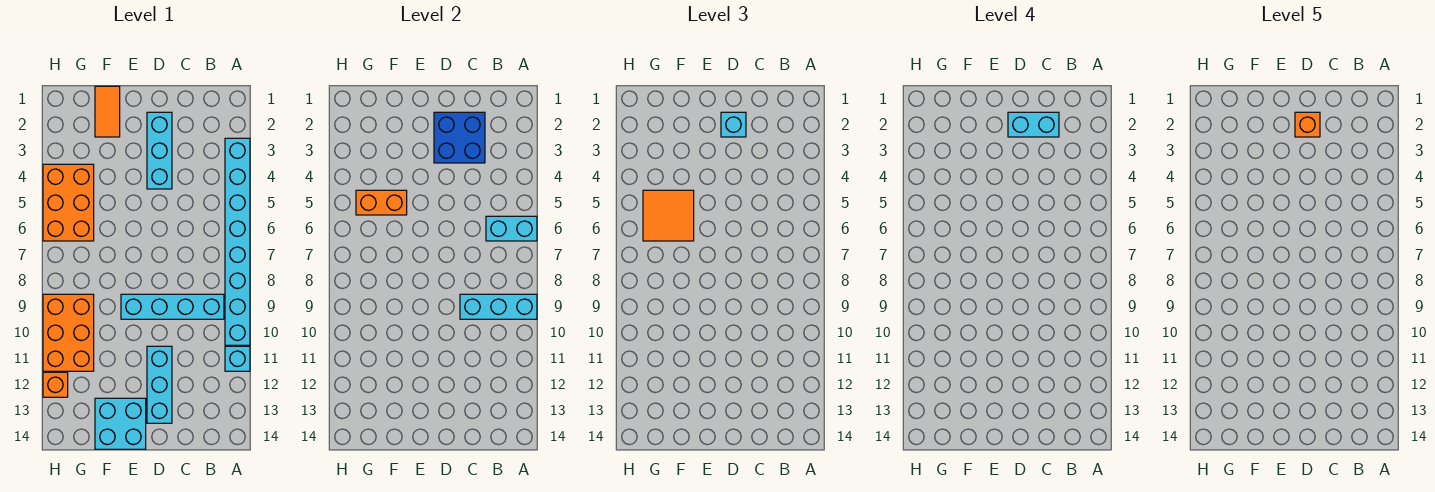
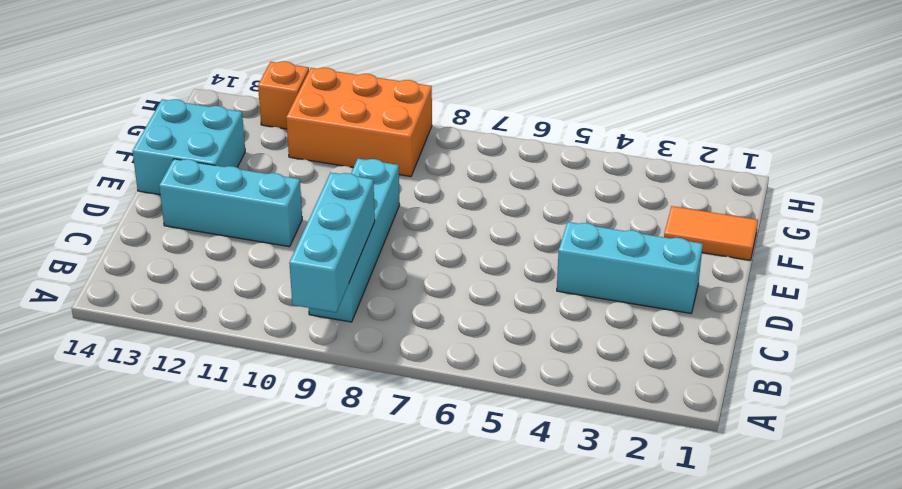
none -> cyan 1x8 brick [225,138,250,345]
none -> cyan 1x1 brick [225,346,250,371]
none -> orange 2x3 brick [43,164,94,241]

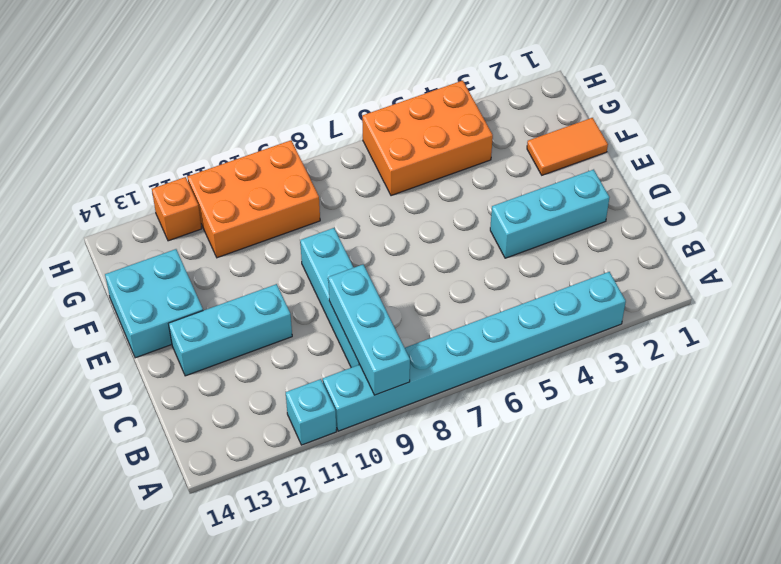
none -> cyan 1x2 brick [486,216,537,241]
none -> blue 2x2 brick [434,112,485,163]
none -> orange 1x2 brick [356,190,407,215]

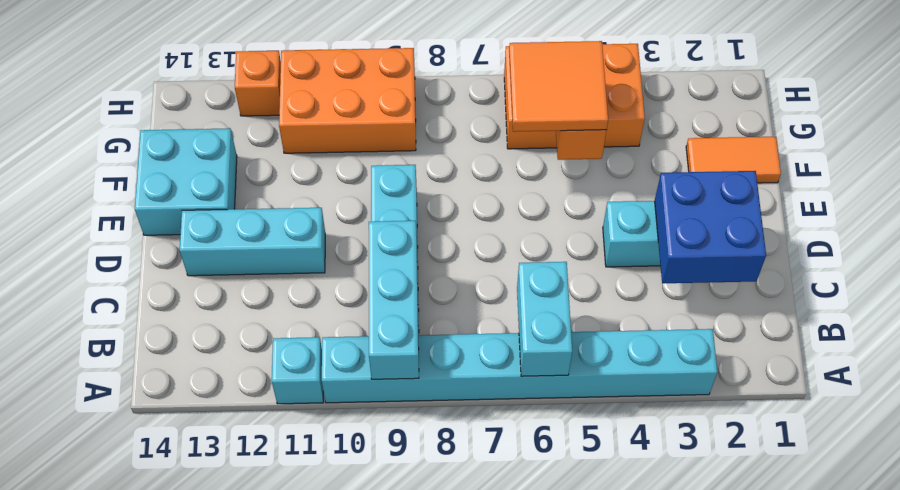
none -> cyan 1x1 brick [721,112,746,137]
none -> cyan 1x2 brick [1008,112,1059,137]
none -> orange 1x1 brick [1295,112,1320,137]

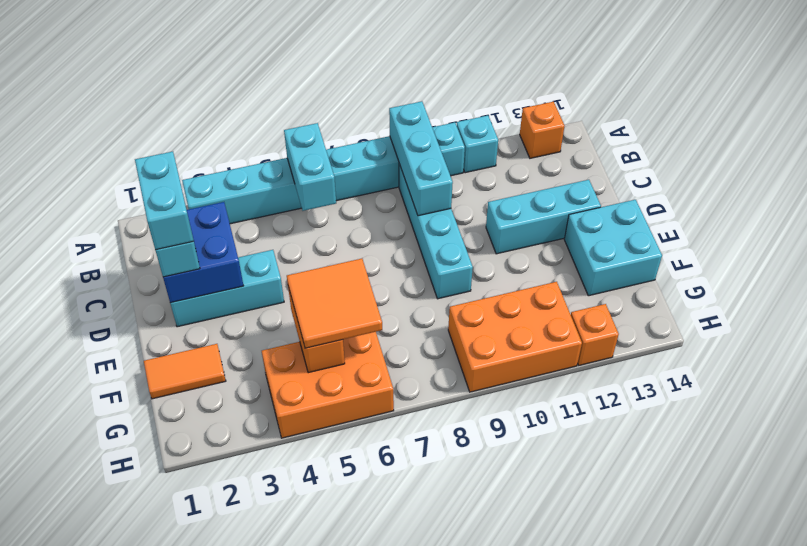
orange 1x1 brick [520,102,564,158] -> orange 1x1 brick moved to [1295,112,1320,137]

